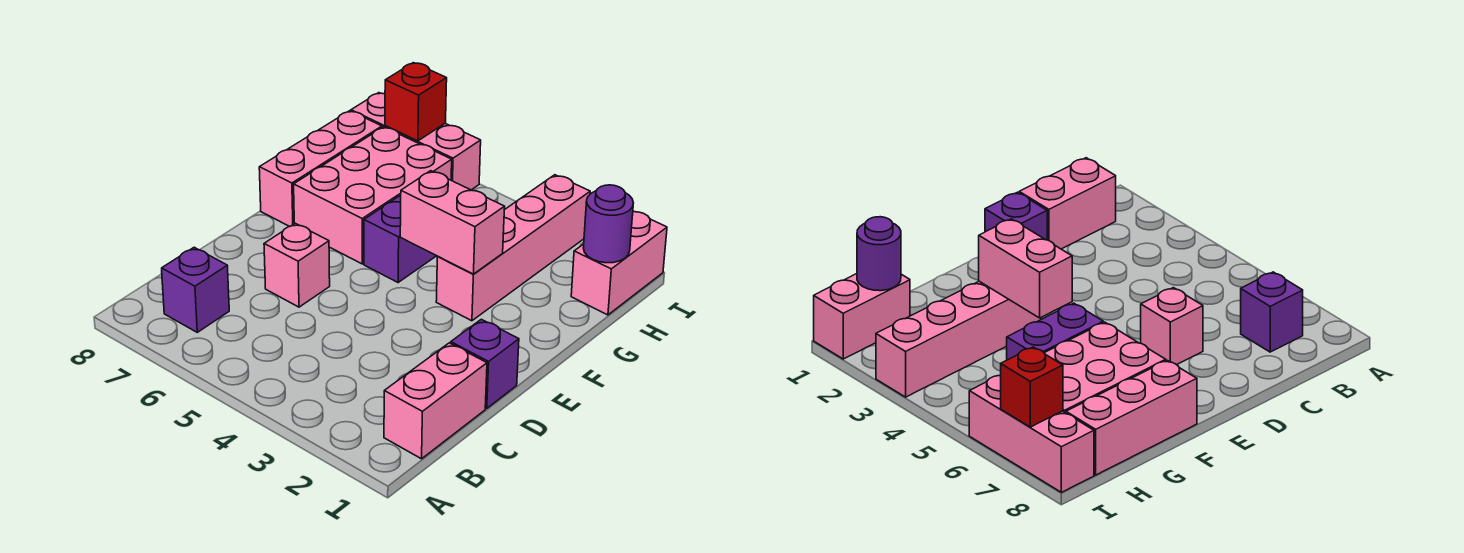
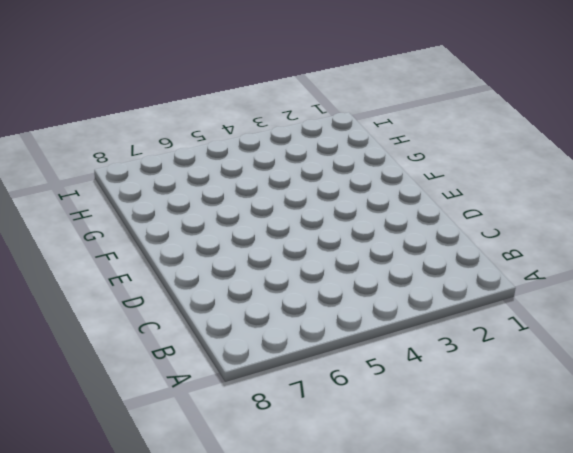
none -> pink 1x2 brick [384,343,487,459]
none -> purple 1x1 brick [162,247,229,332]
none -> purple 1x1 brick [451,319,519,408]

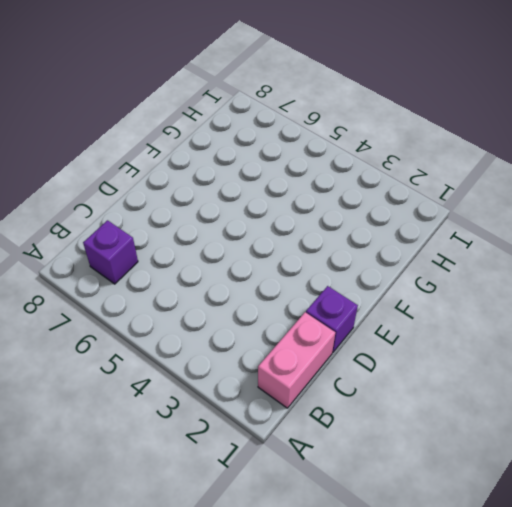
none -> pink 1x1 brick [264,223,330,307]
none -> pink 1x4 brick [436,175,590,321]
none -> purple 1x2 brick [364,195,436,282]

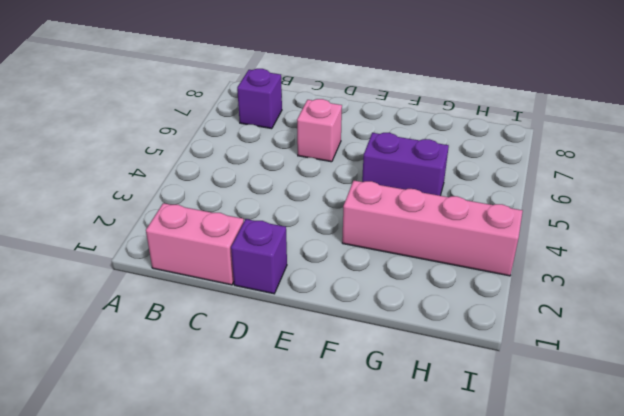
none -> pink 2x3 brick [294,127,452,264]
none -> pink 1x3 brick [259,111,382,227]
none -> pink 1x2 brick [571,211,667,315]

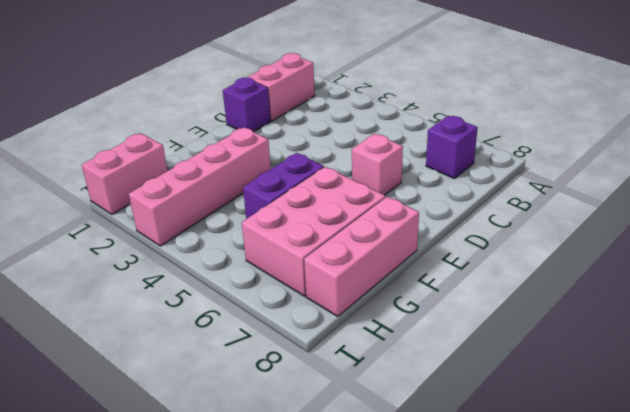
none -> pink 1x3 brick [351,93,481,190]
none -> pink 1x2 brick [400,171,505,274]
none -> purple 1x1 round brick [583,185,633,263]

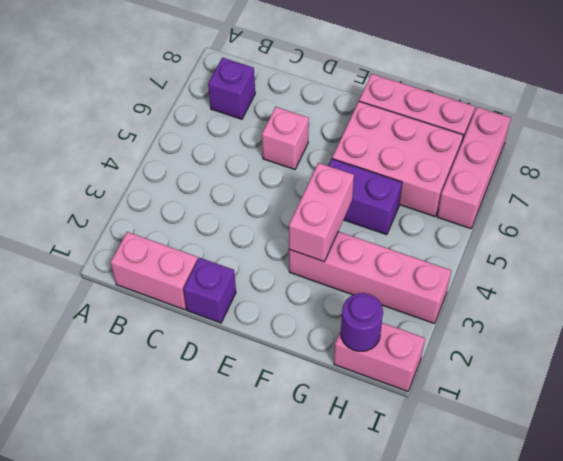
none -> red 1x1 brick [385,63,447,141]

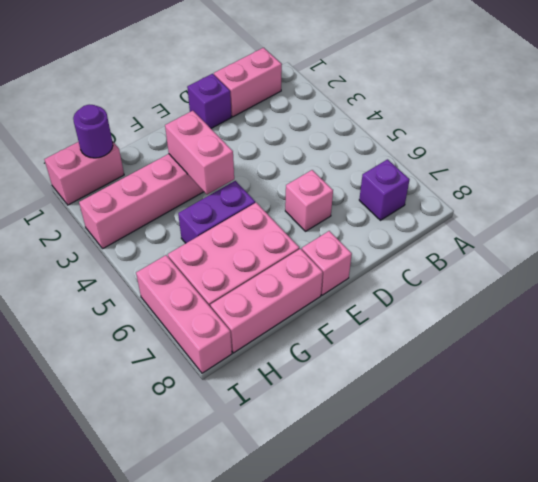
pink 1x1 brick [302,231,352,295] -> none
none -> red 1x1 brick [385,63,447,141]

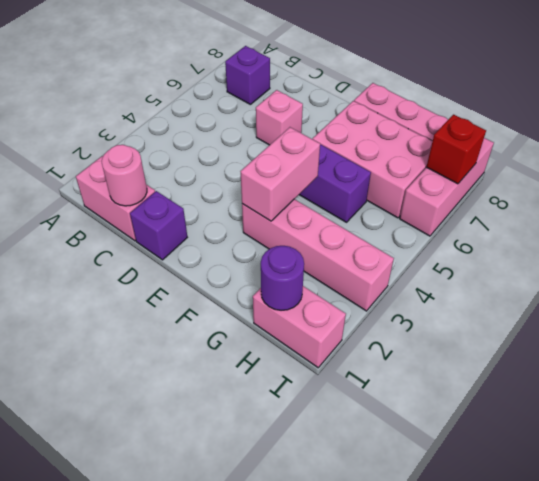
pink 1x1 round brick [102,145,147,206] -> none

